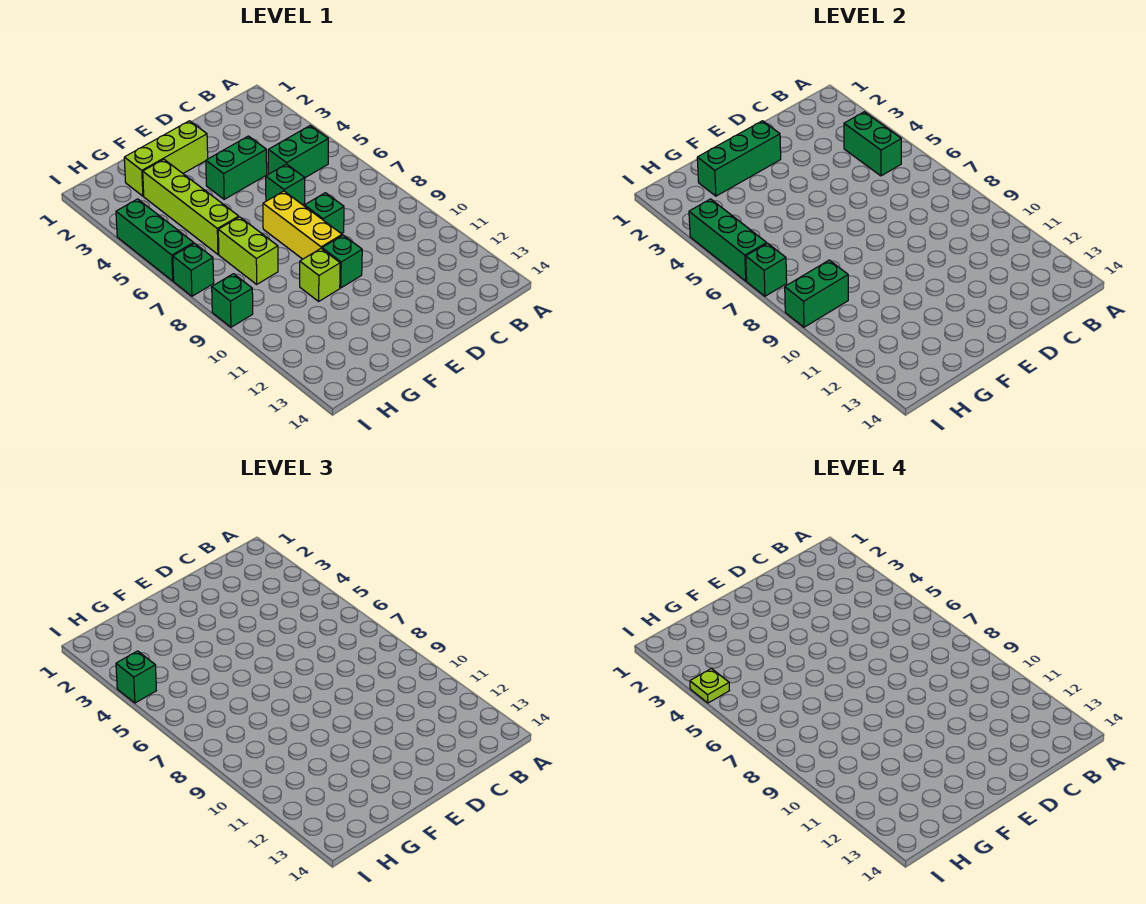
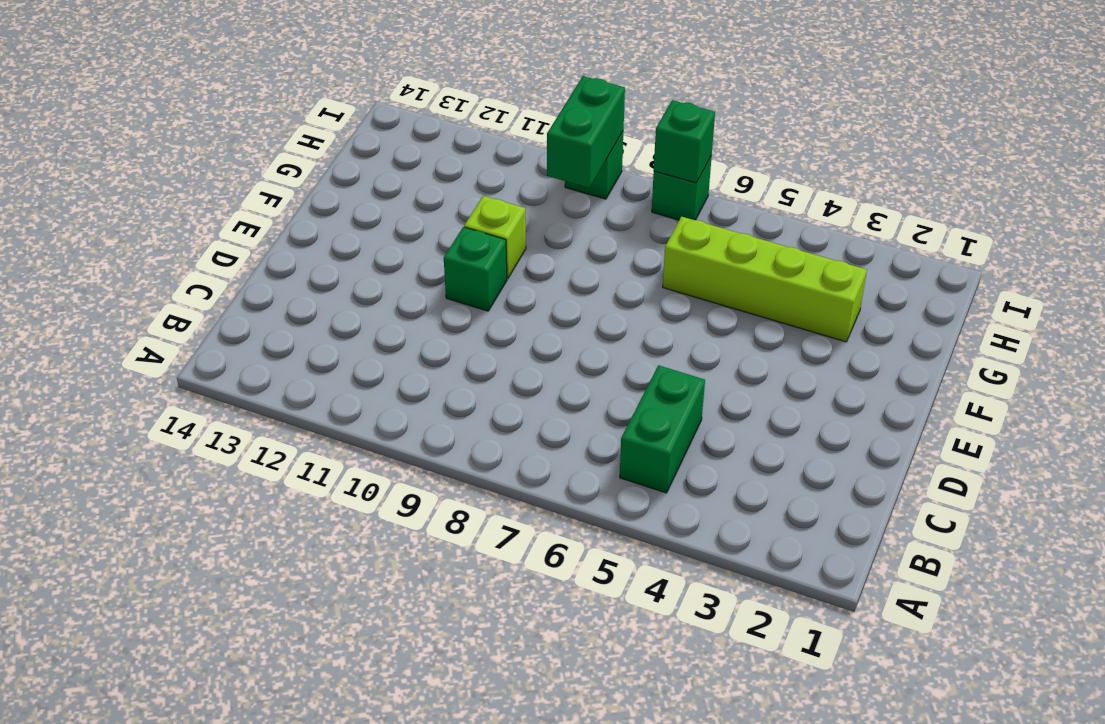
none -> green 1x2 brick [206,136,267,199]
none -> green 1x1 brick [266,164,305,205]
none -> green 1x1 brick [305,193,344,234]

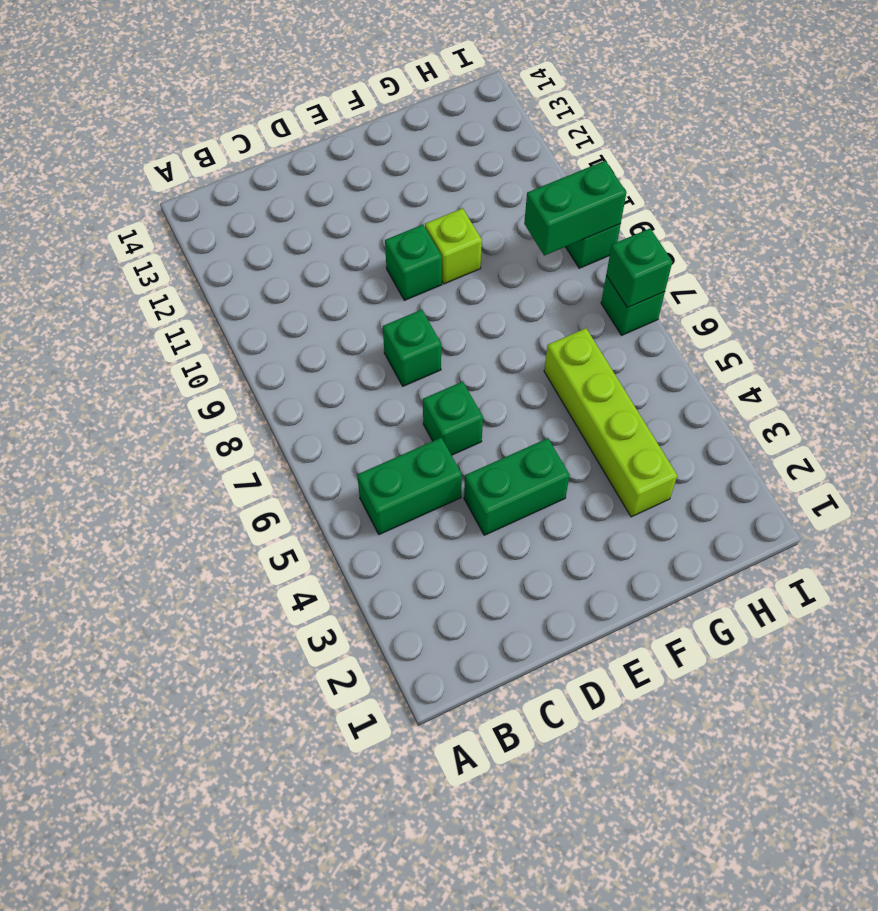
none -> lime 1x3 brick [124,121,208,196]
none -> yellow 1x3 brick [263,191,342,259]
none -> lime 1x2 brick [218,217,278,284]

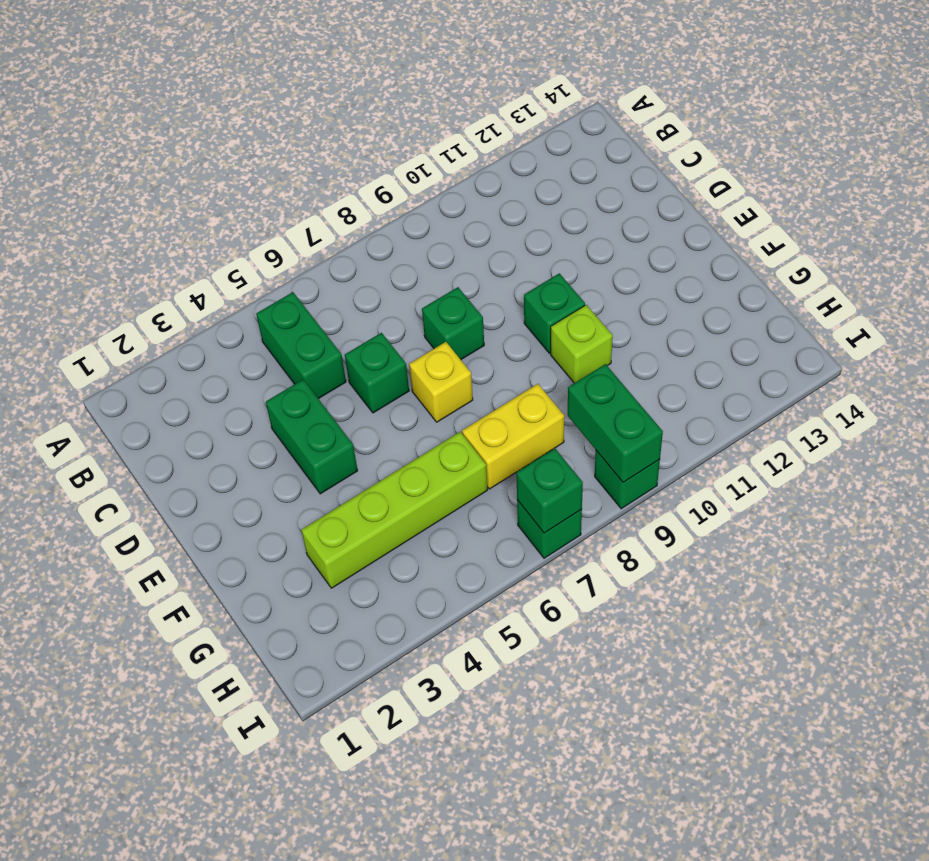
yellow 1x1 brick [409,342,473,422] -> yellow 1x3 brick [263,191,342,259]
yellow 1x2 brick [462,384,564,489] -> lime 1x2 brick [218,217,278,284]
none -> lime 1x3 brick [124,121,208,196]
none -> green 1x3 brick [116,199,194,281]
none -> green 1x2 brick [844,112,901,176]

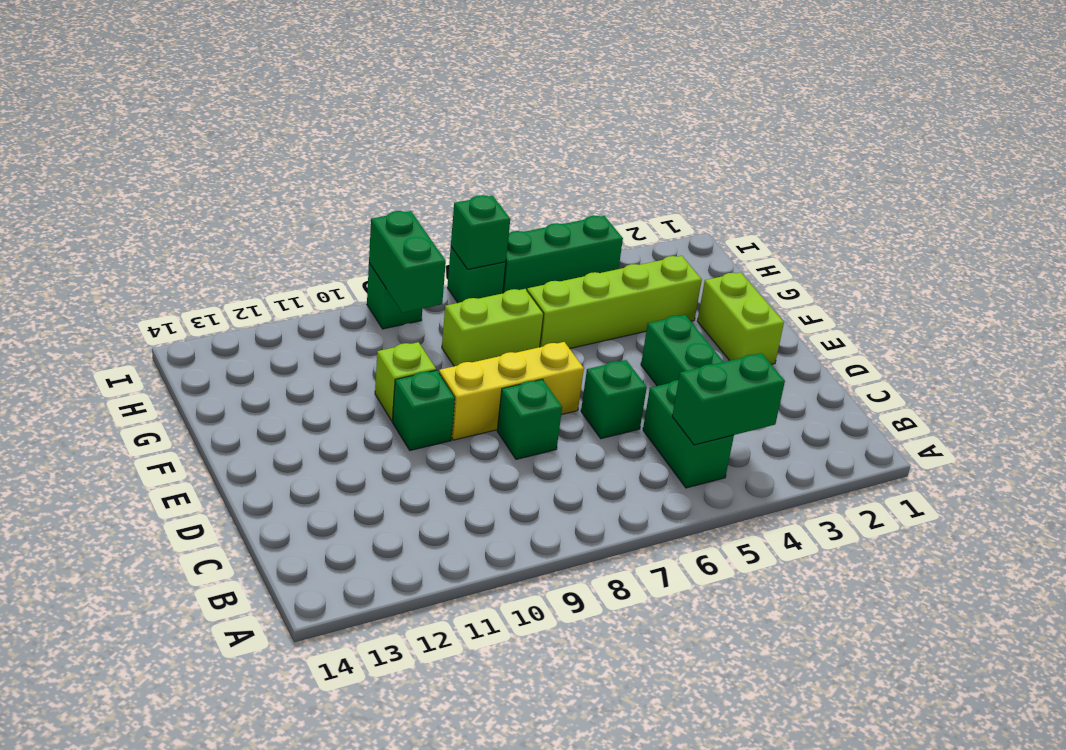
lime 1x2 brick [697,272,784,364] -> lime 1x3 brick [124,121,208,196]
none -> green 1x3 brick [697,121,781,196]
none -> green 1x3 brick [689,199,767,281]
none -> green 1x1 brick [116,651,156,703]

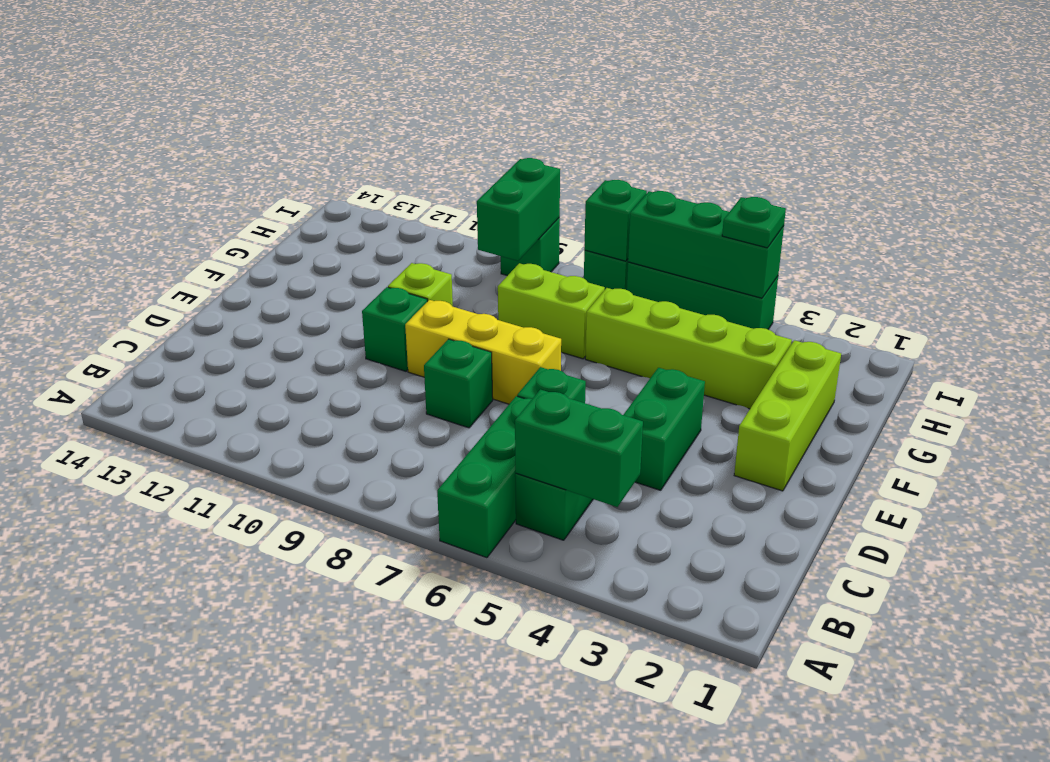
green 1x3 brick [437,396,532,558] -> green 1x3 brick moved to [697,121,781,196]
green 1x1 plate [722,197,786,248] -> green 1x1 brick [116,651,156,703]
none -> lime 1x1 plate [690,669,729,703]

